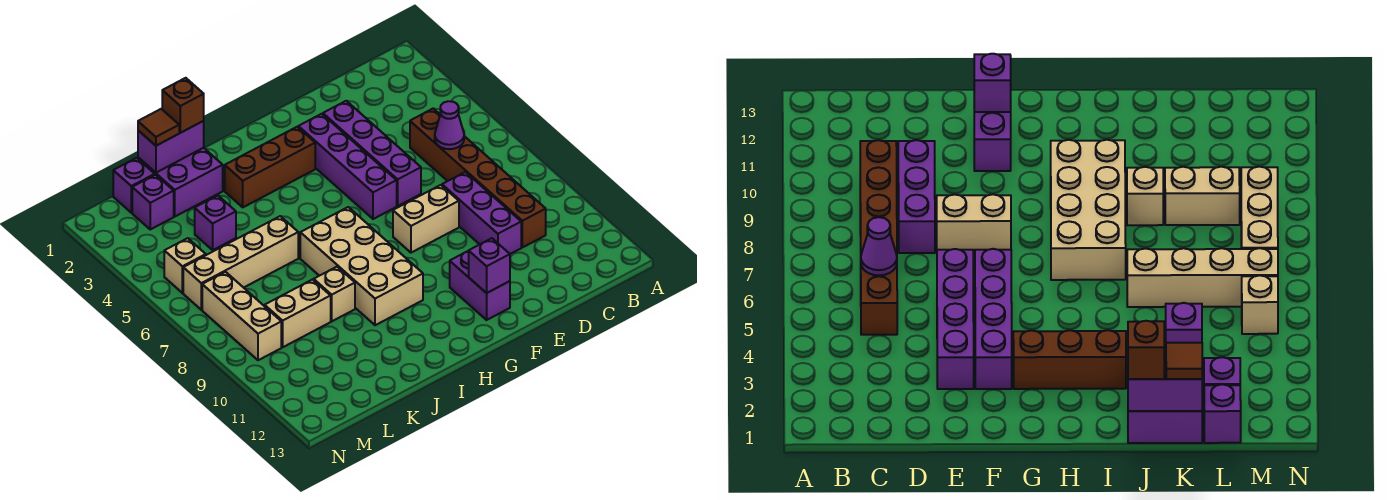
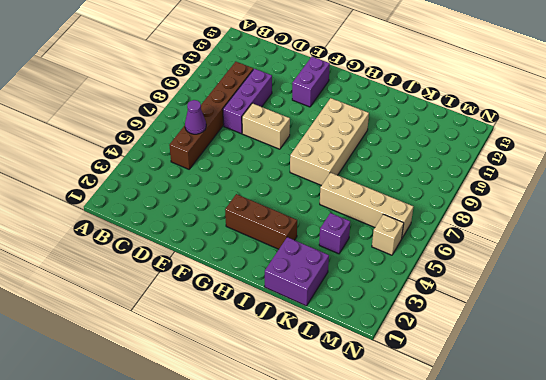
none -> purple 1x4 brick [323,101,421,206]
none -> purple 1x4 brick [298,114,397,219]
none -> tan 1x1 brick [314,267,355,321]

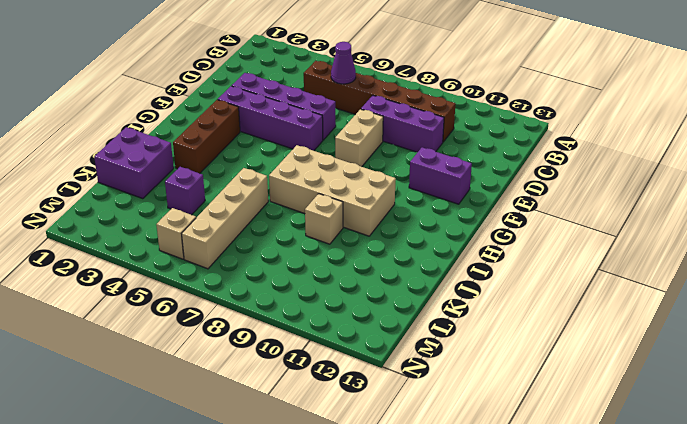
none -> tan 1x2 brick [265,280,331,347]
none -> purple 1x1 brick [113,158,155,213]
none -> purple 1x1 brick [132,175,174,229]

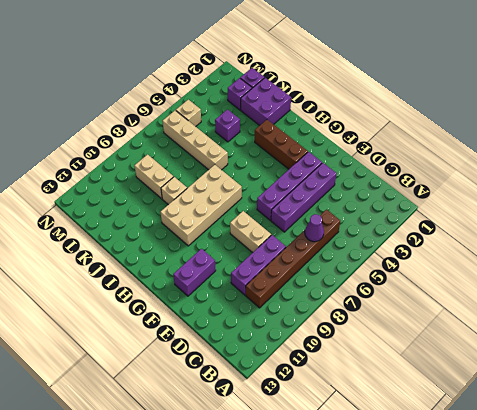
none -> tan 1x3 brick [202,272,281,360]
none -> purple 1x1 brick [469,238,510,293]
none -> purple 1x2 brick [138,121,204,173]

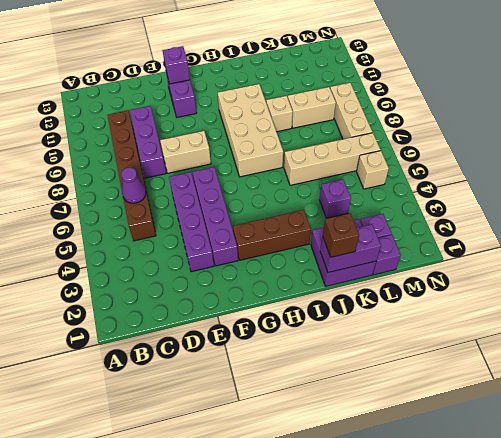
none -> brown 1x1 tile [138,109,179,146]

